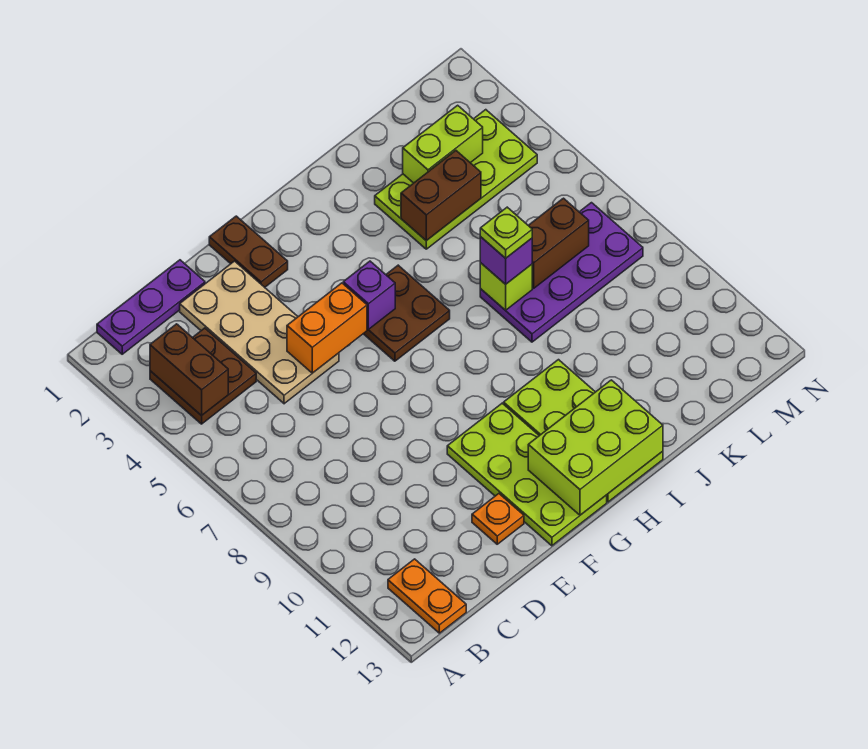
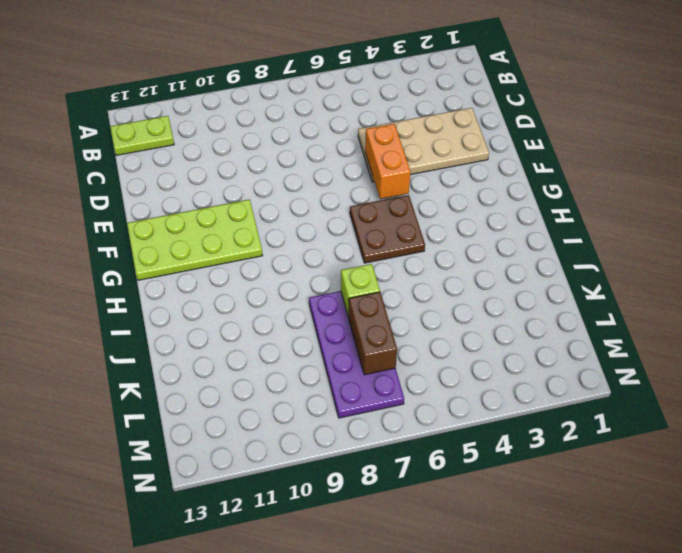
lime 1x2 plate [110,116,174,155] -> orange 1x2 plate [388,559,466,633]
none -> purple 1x3 plate [97,260,205,354]
none -> brown 2x2 plate [150,328,256,424]
none -> orange 1x1 plate [472,494,524,544]

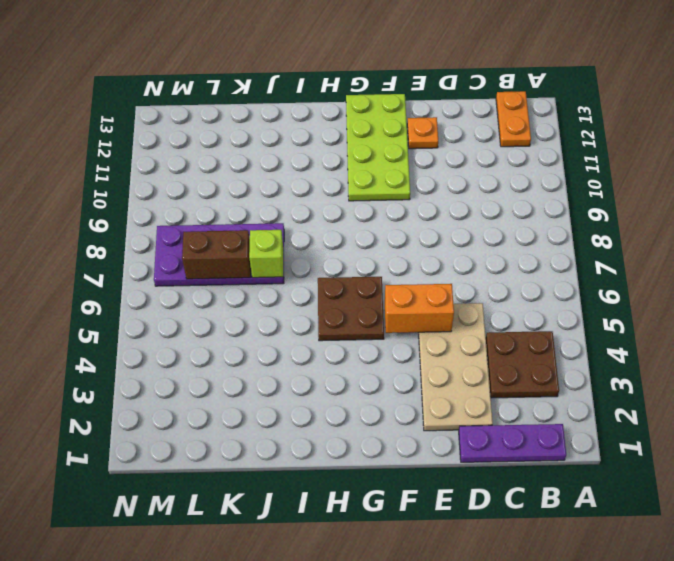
none -> brown 1x2 plate [209,216,288,287]
none -> lime 2x4 plate [504,360,663,502]
none -> lime 2x4 plate [375,110,537,249]

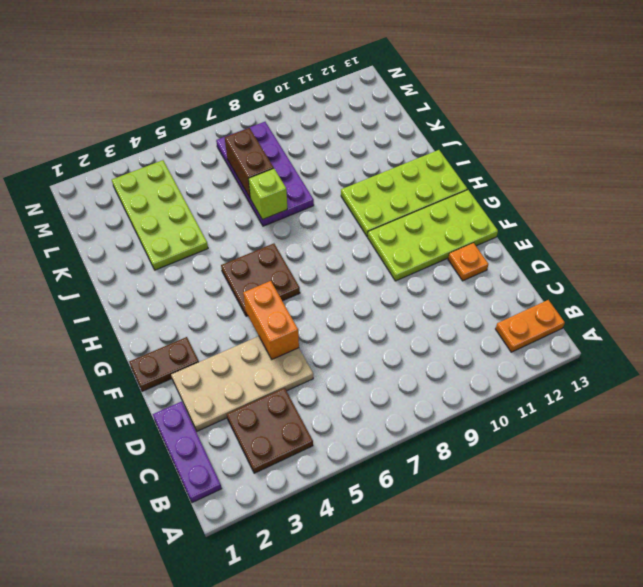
none -> brown 1x2 brick [150,324,228,416]
none -> purple 1x1 brick [343,261,395,329]
none -> lime 2x3 brick [528,380,663,515]

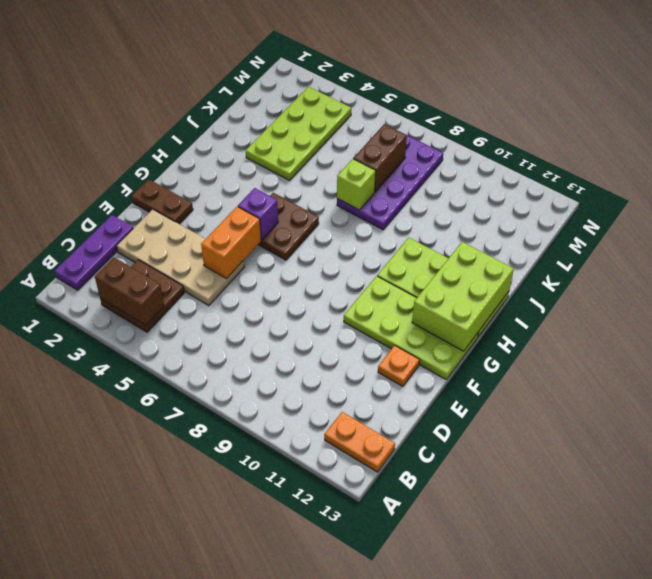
none -> brown 1x2 brick [401,151,481,241]
none -> lime 1x2 brick [403,105,483,183]
none -> purple 1x1 brick [480,237,532,284]

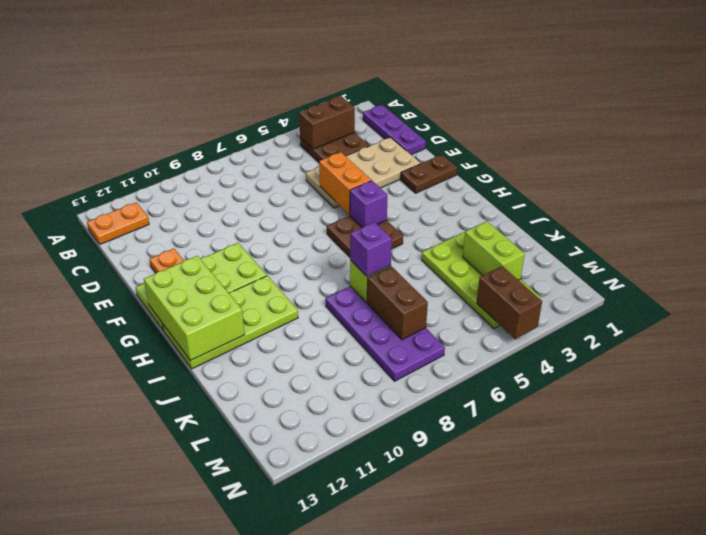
brown 1x2 brick [477,266,542,339] -> brown 1x2 brick moved to [401,151,481,241]
none -> lime 1x1 plate [480,207,532,258]

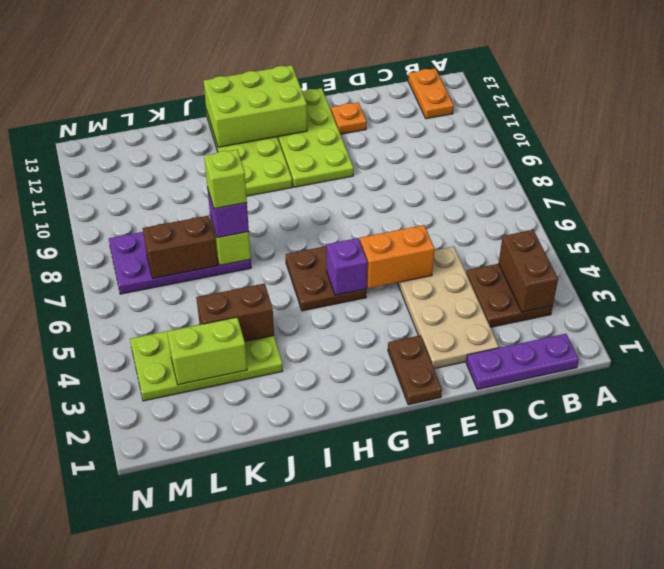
lime 1x1 brick [204,150,247,209] -> lime 1x1 plate [480,207,532,258]

